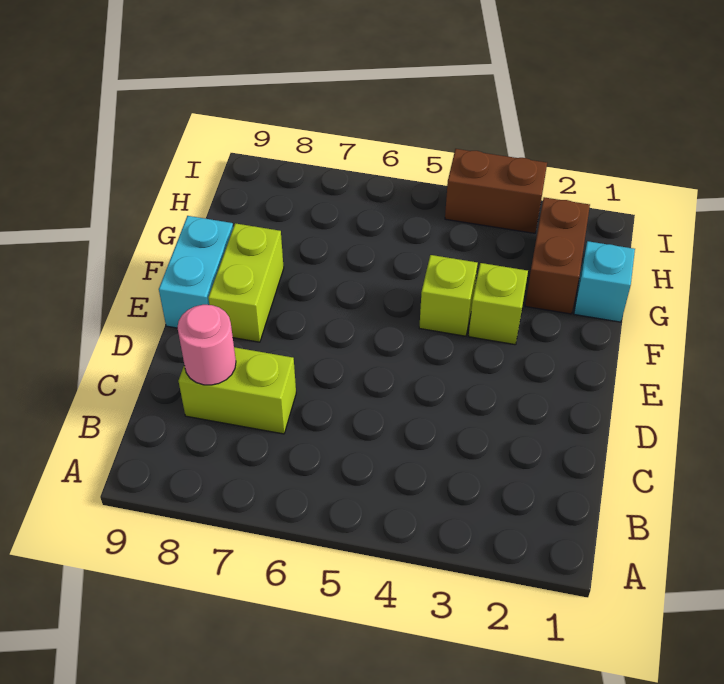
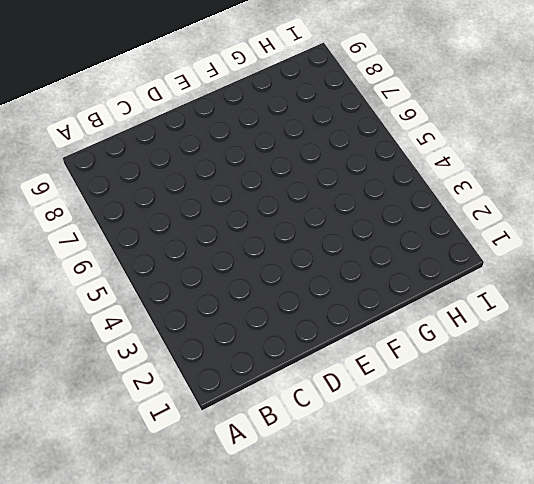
none -> lime 1x2 brick [178,347,296,434]
none -> lime 1x2 brick [208,223,284,342]

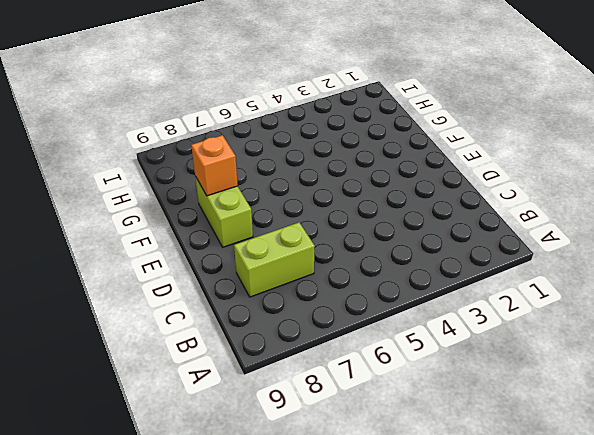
orange 1x1 brick [191,135,238,196] -> none
none -> cyan 1x2 brick [159,216,233,328]
none -> lime 1x1 brick [469,263,528,345]

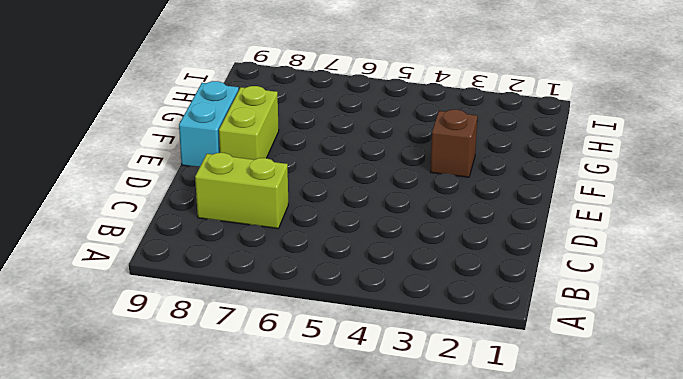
brown 1x1 brick [431,110,477,177] -> lime 1x1 brick [469,263,528,345]
none -> lime 1x1 brick [419,255,478,336]
none -> cyan 1x1 brick [574,241,635,322]

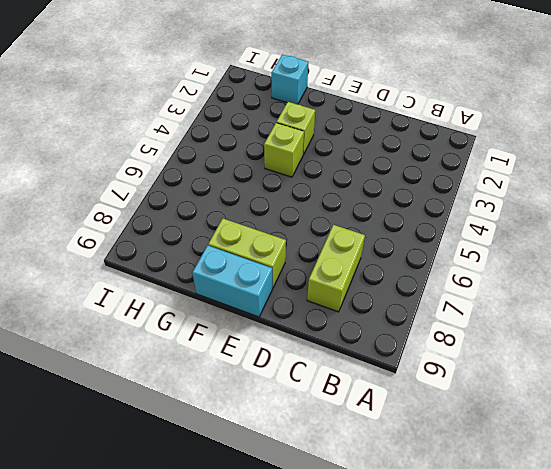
none -> brown 1x2 brick [525,197,590,314]
none -> brown 1x2 brick [445,149,547,233]

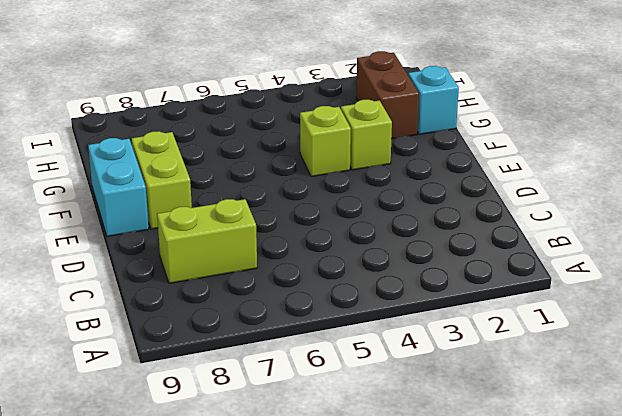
none -> brown 1x2 brick [445,149,547,233]
none -> pink 1x1 round brick [177,305,236,385]

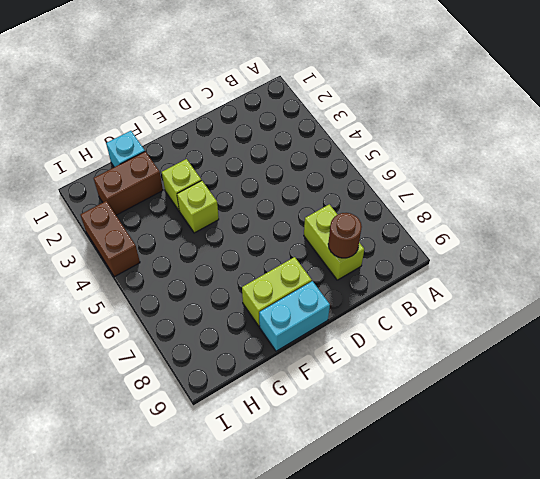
brown 1x1 round brick [328,213,362,258] -> pink 1x1 round brick [177,305,236,385]

